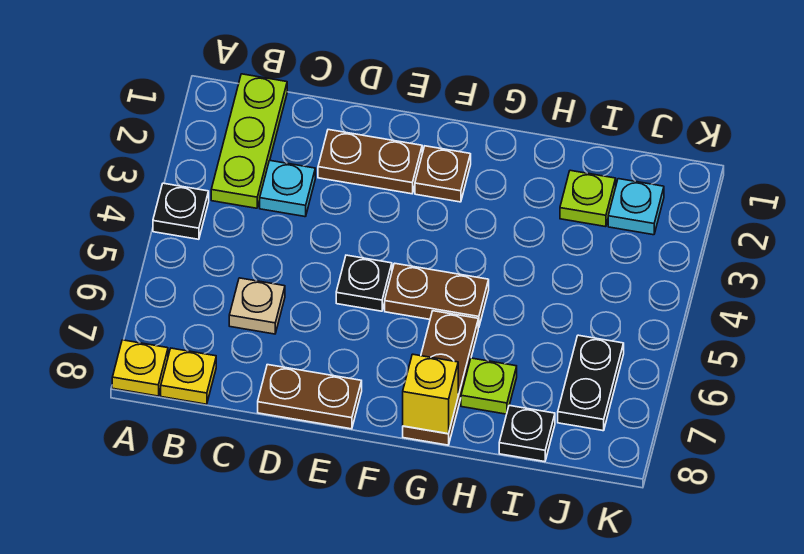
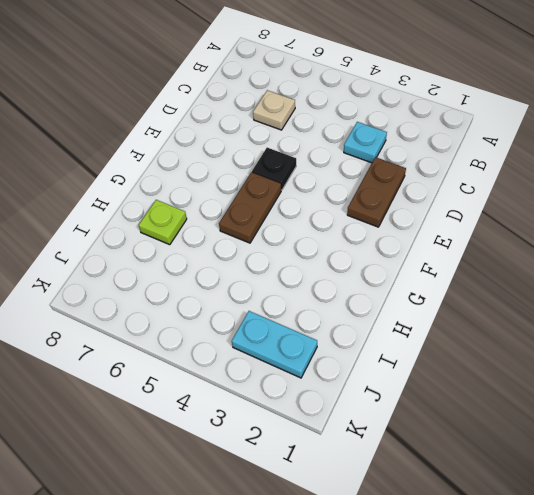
cyan 1x2 plate [232,311,317,378] -> cyan 1x1 plate [608,179,664,235]
none -> black 1x1 plate [153,183,209,239]
none -> yellow 1x1 plate [112,340,168,396]
none -> lime 1x3 plate [211,74,287,208]

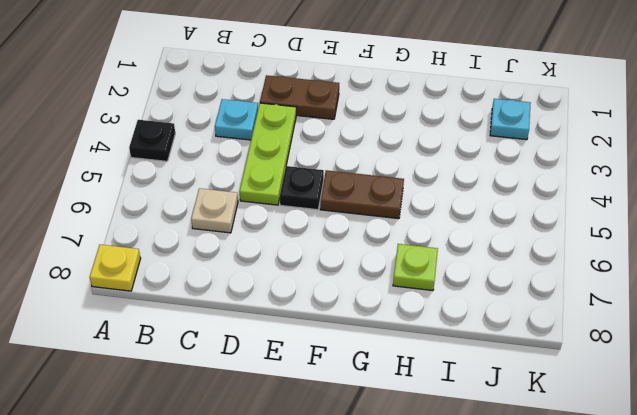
lime 1x3 plate [240,103,296,205] -> lime 1x3 plate moved to [211,74,287,208]
none -> yellow 1x1 plate [161,348,216,404]
none -> brown 1x2 plate [258,365,362,429]
none -> brown 1x1 plate [415,146,471,202]

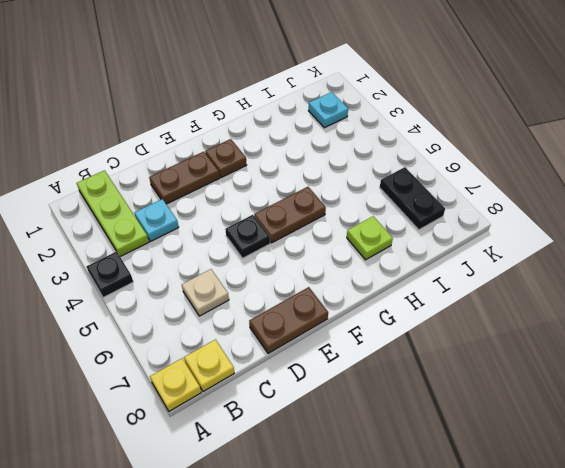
none -> brown 1x3 plate [403,311,478,445]
none -> lime 1x1 plate [560,170,616,227]
none -> black 1x1 plate [499,405,555,462]

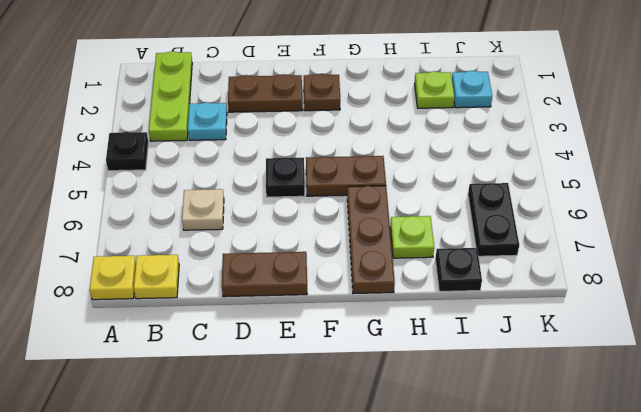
none -> yellow 1x1 brick [403,354,458,434]

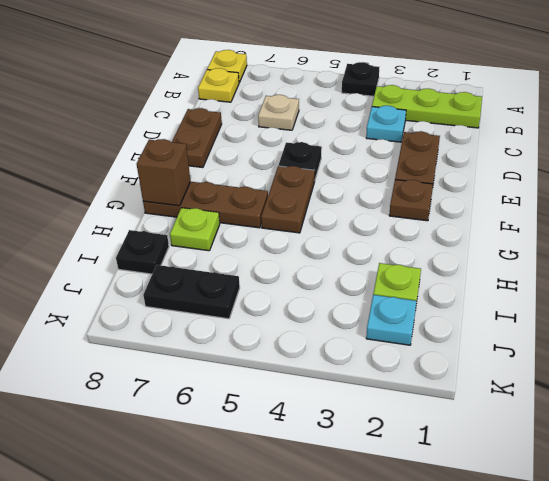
brown 1x1 brick [137,139,191,206] -> yellow 1x1 brick [403,354,458,434]

